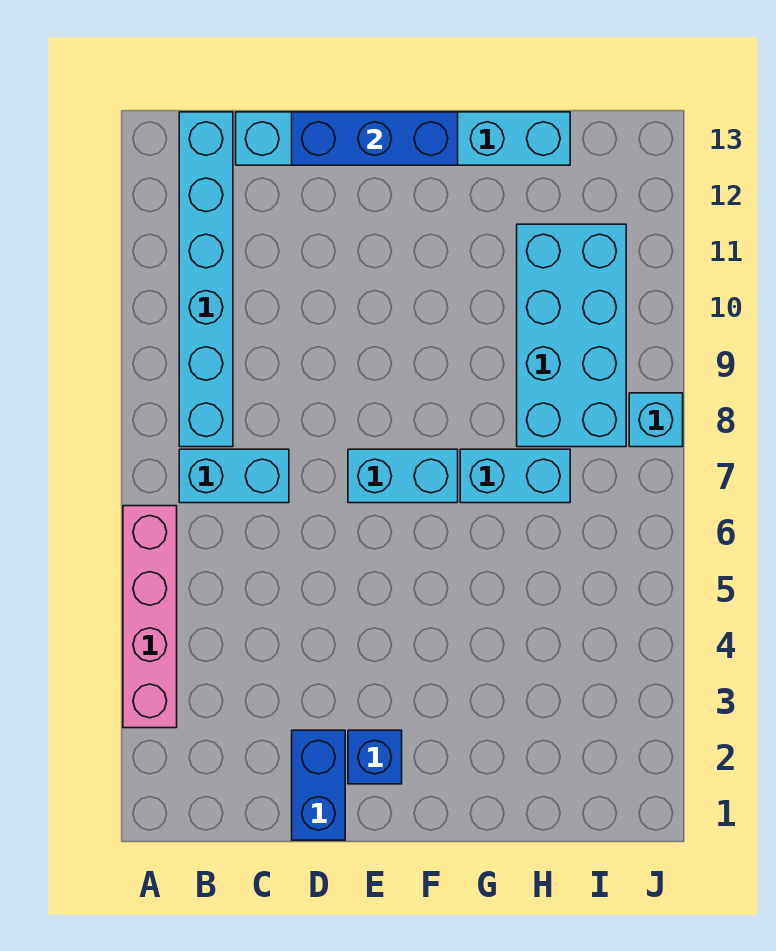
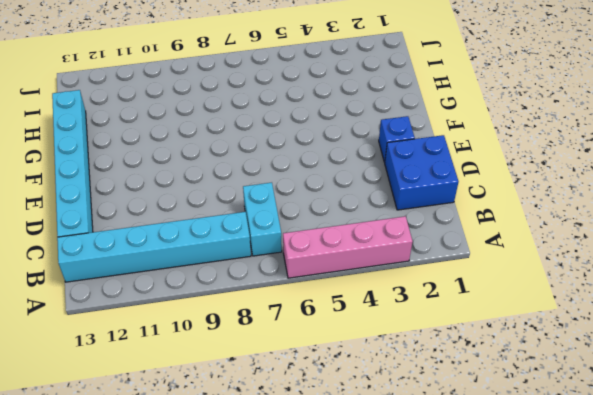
blue 2x2 brick [385,135,459,210] -> blue 1x2 brick [292,730,345,840]
none -> cyan 1x2 brick [348,449,458,503]
none -> cyan 1x2 brick [460,449,570,503]

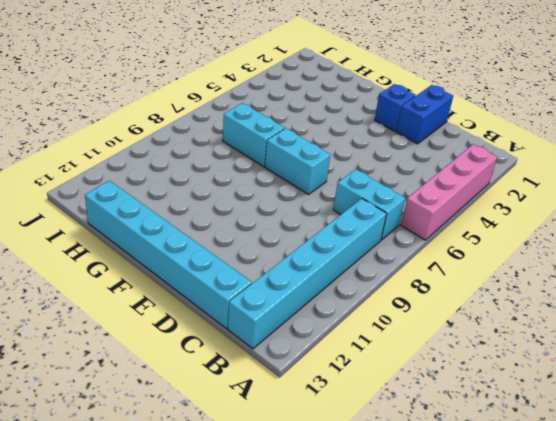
none -> cyan 2x4 brick [517,224,626,447]
none -> cyan 1x1 brick [629,393,683,447]

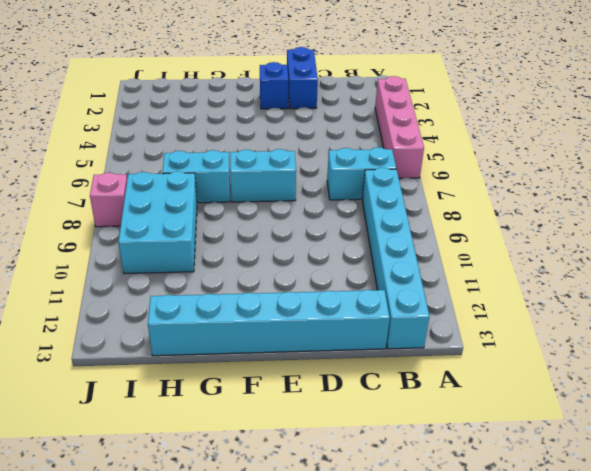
cyan 2x3 brick [118,171,197,274] -> cyan 2x4 brick [517,224,626,447]
pink 1x1 brick [90,173,127,227] -> cyan 1x1 brick [629,393,683,447]
none -> blue 1x3 brick [292,112,458,165]

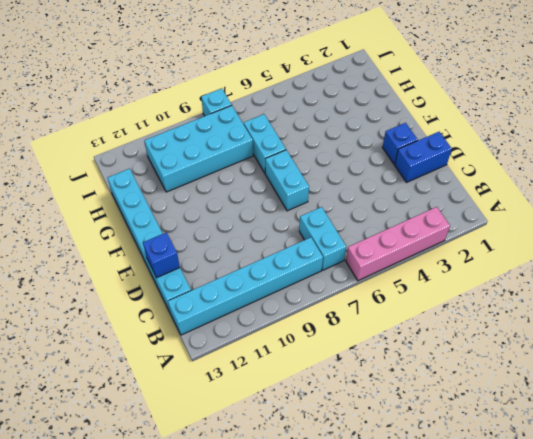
blue 1x1 brick [143,232,180,278] -> blue 1x3 brick [292,112,458,165]

